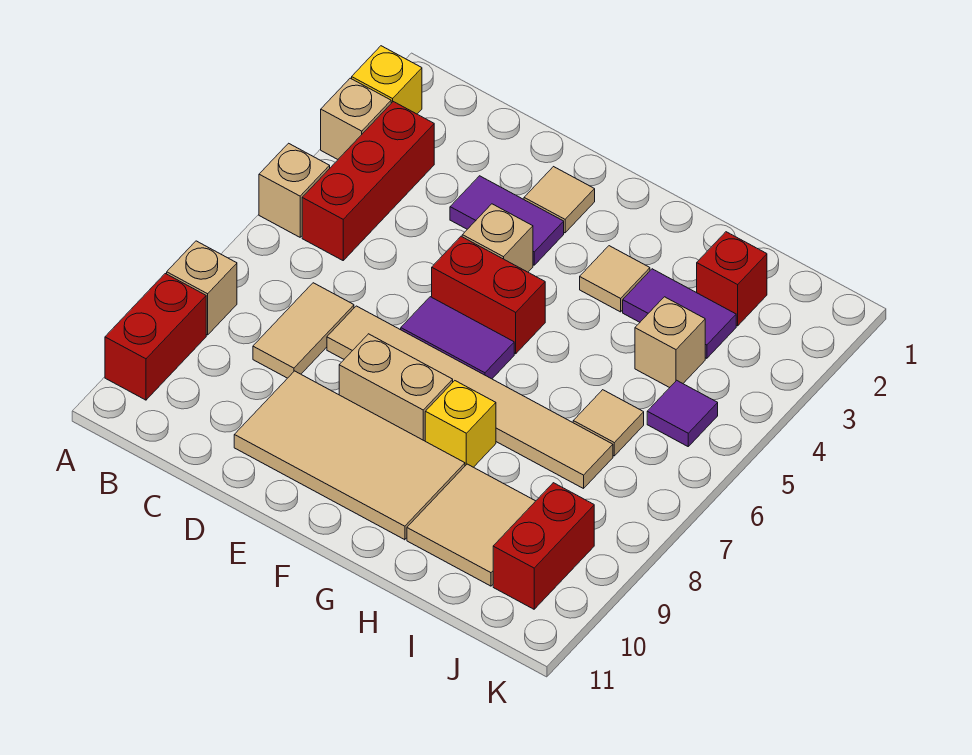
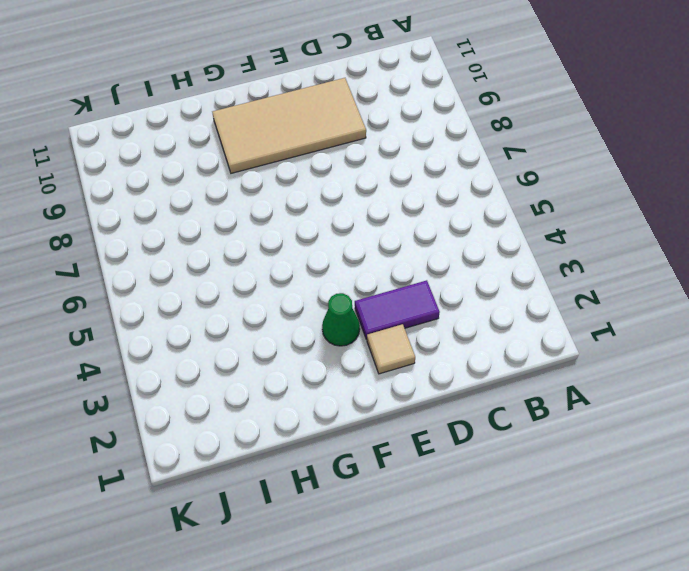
green 1x1 cone [322,293,360,346] -> none
none -> yellow 1x1 brick [352,46,422,114]
none -> tan 1x1 brick [321,78,391,159]
none -> tan 1x1 brick [259,143,330,237]

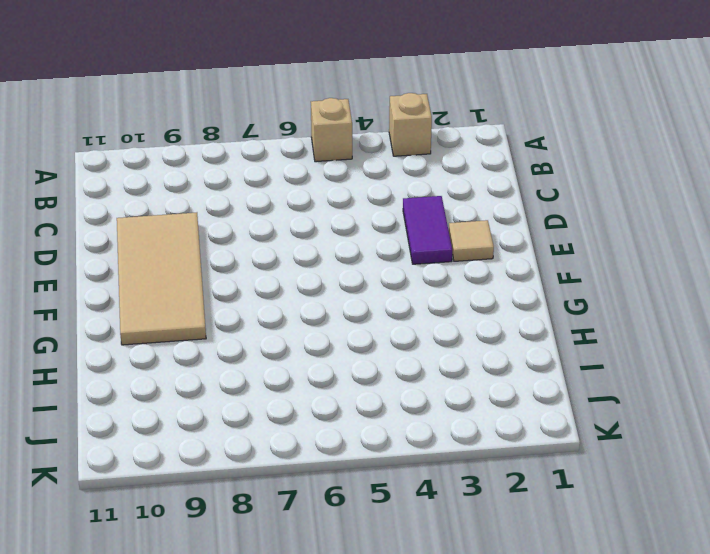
none -> yellow 1x1 brick [352,46,422,114]
none -> tan 1x1 brick [167,241,237,335]
none -> red 1x2 brick [105,274,206,400]

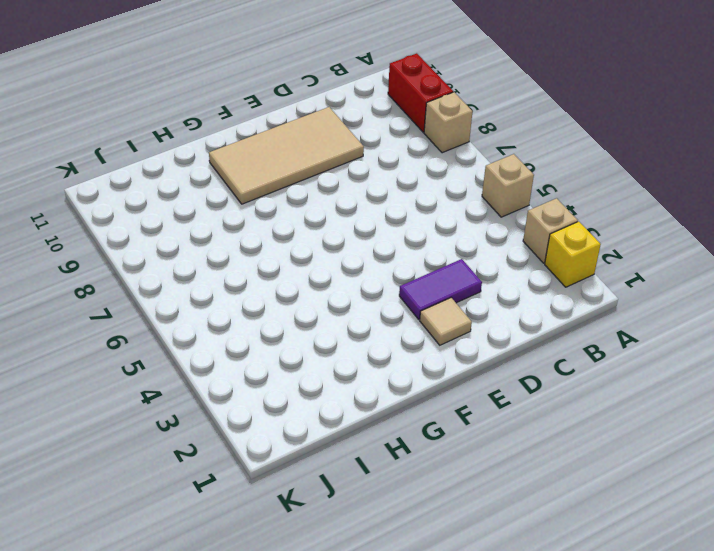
none -> red 1x3 brick [302,102,434,260]
none -> tan 1x2 tile [253,283,354,378]
none -> tan 1x6 tile [327,306,613,489]

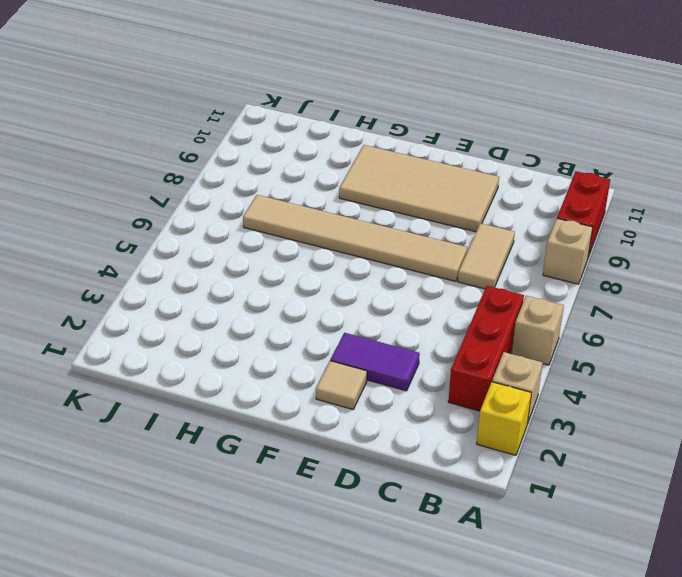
none -> tan 1x1 brick [462,204,533,272]
none -> red 1x2 brick [432,236,545,354]
none -> purple 1x2 tile [401,297,514,379]

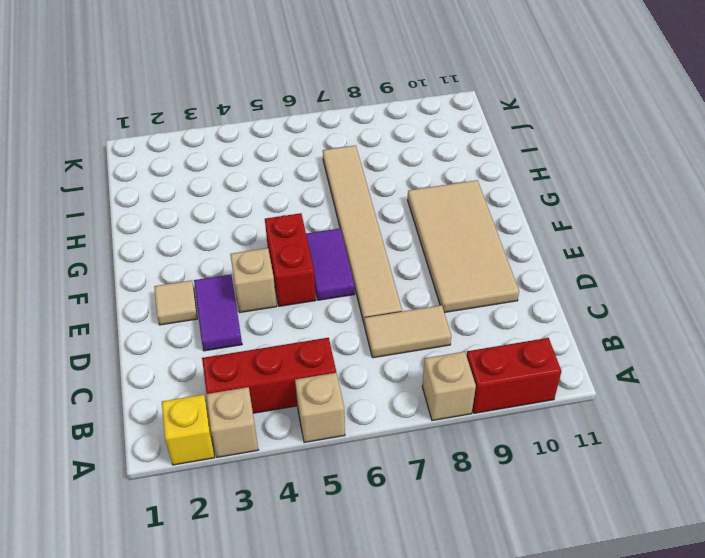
none -> tan 1x2 brick [339,334,453,441]
none -> tan 1x1 tile [580,246,650,312]
none -> yellow 1x1 brick [425,381,496,467]

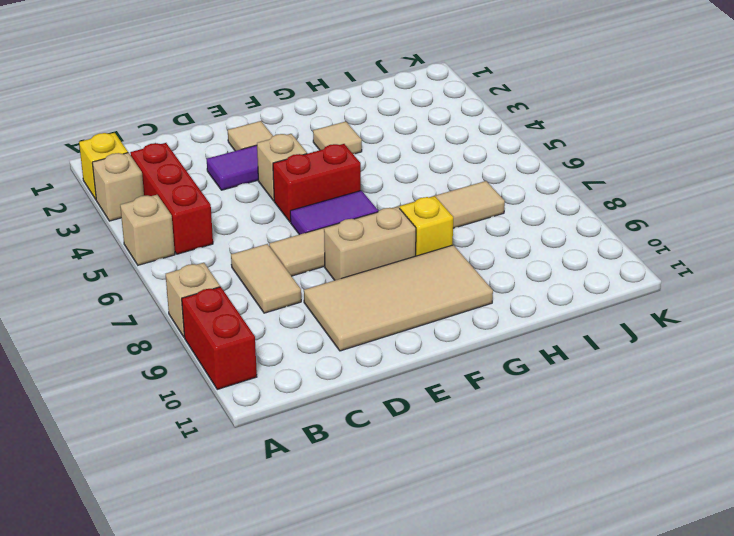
none -> purple 1x2 tile [623,269,736,358]
none -> tan 2x2 tile [407,464,535,586]
none -> red 1x1 brick [697,232,767,326]

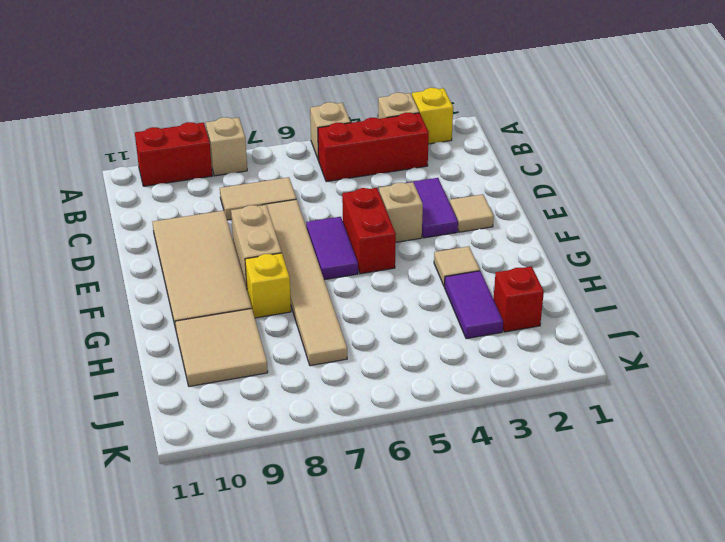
none -> tan 1x1 brick [635,297,705,388]
none -> tan 1x1 tile [573,390,644,456]
none -> purple 1x1 tile [647,380,718,446]

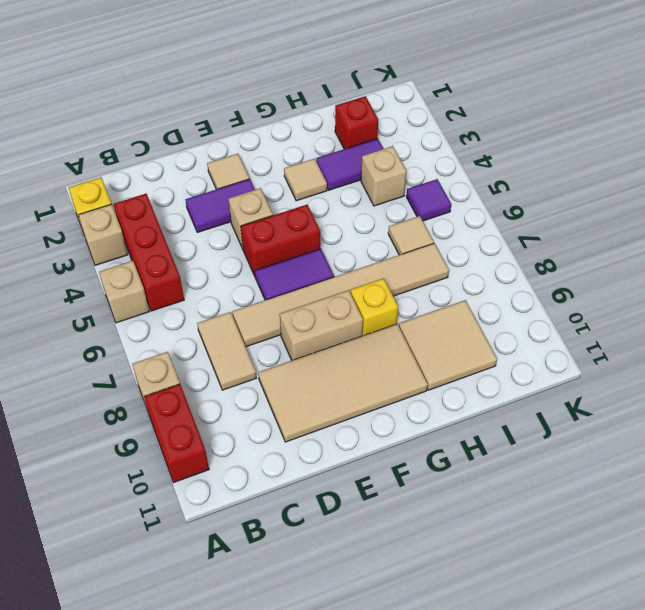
none -> red 1x2 brick [493,483,594,609]

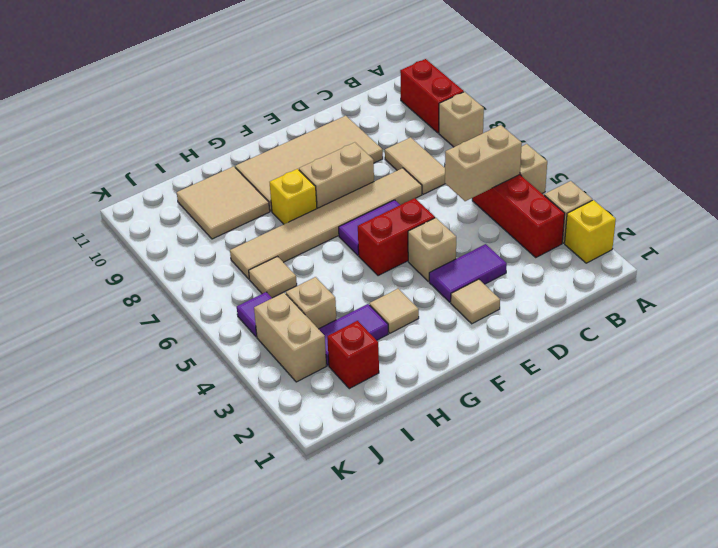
tan 1x2 brick [445,125,522,201] -> none
tan 1x2 brick [254,293,326,382] -> none
none -> red 1x2 brick [493,483,594,609]

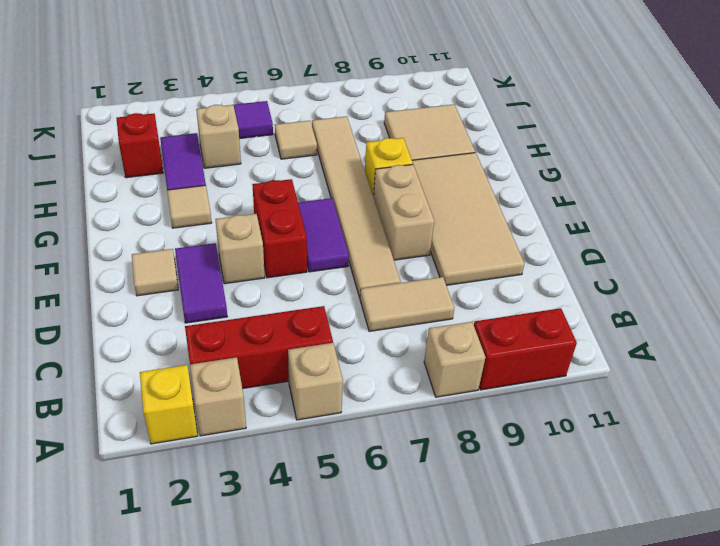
none -> red 1x2 brick [493,483,594,609]

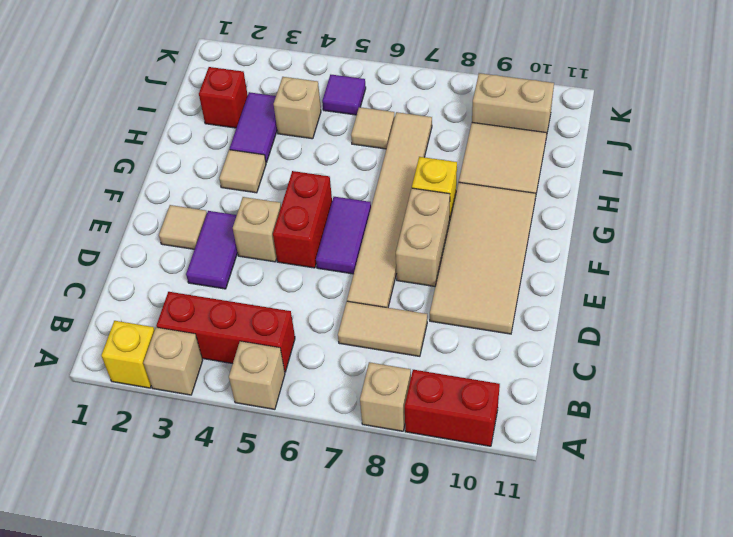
tan 1x2 brick [472,73,554,137] -> red 1x2 brick [493,483,594,609]

